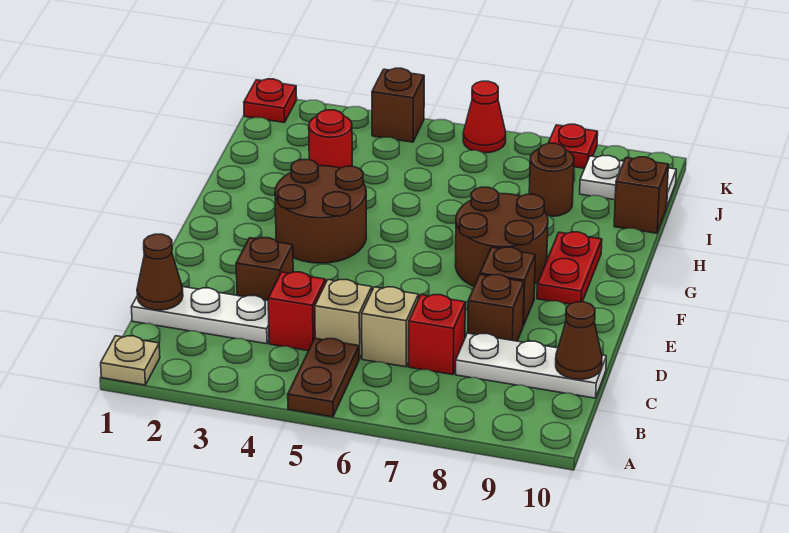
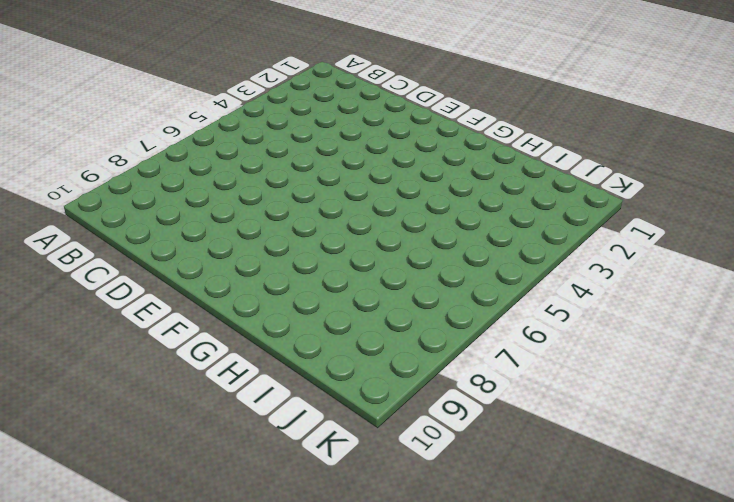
none -> tan 1x1 plate [101,336,160,385]
none -> brown 1x2 plate [288,338,359,417]
none -> white 1x3 plate [132,287,269,344]

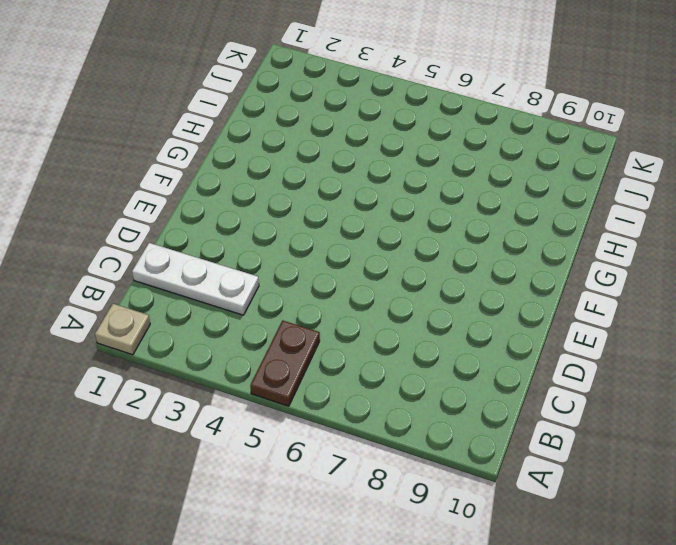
none -> red 1x1 brick [268,272,325,351]
none -> tan 1x1 brick [315,280,372,359]
none -> tan 1x1 brick [362,287,418,367]

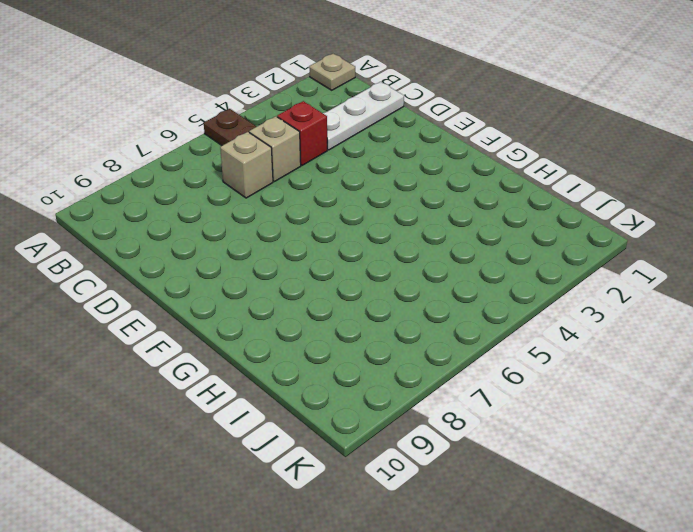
none -> red 1x1 brick [409,295,465,375]
none -> white 1x3 plate [456,333,606,398]
none -> brown 1x1 brick [236,238,293,300]

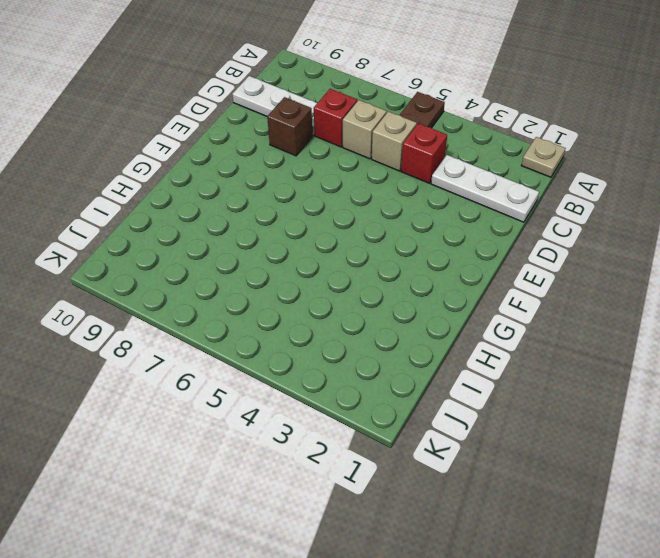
none -> brown 1x1 brick [236,238,293,300]
none -> brown 1x1 brick [480,247,535,326]
none -> brown 2x2 round brick [275,160,366,263]

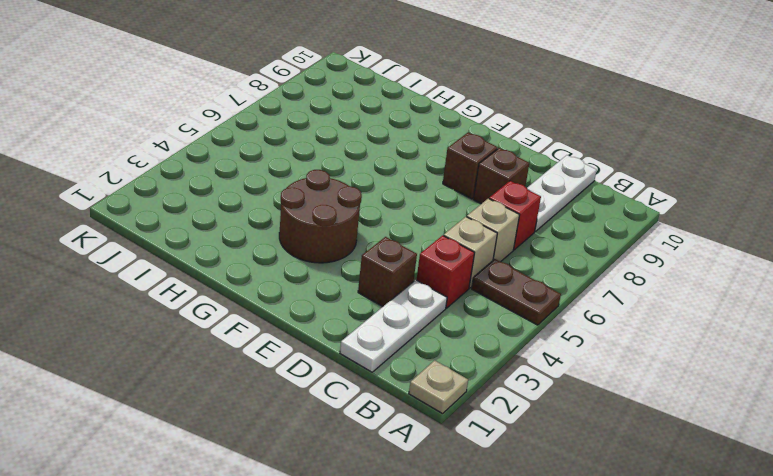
none -> brown 2x2 round brick [455,187,548,286]
none -> red 1x2 plate [537,232,602,304]
none -> red 1x1 round brick [309,110,352,168]

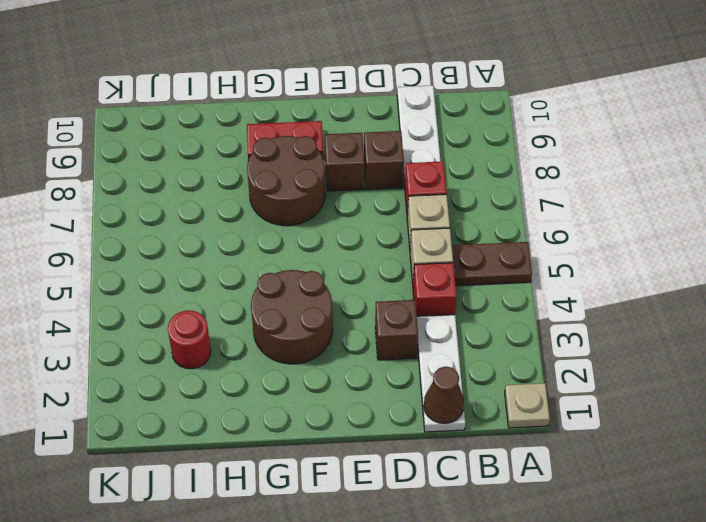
none -> brown 1x1 round brick [529,143,574,216]
none -> brown 1x1 brick [614,157,669,233]
none -> white 1x2 plate [580,156,676,207]

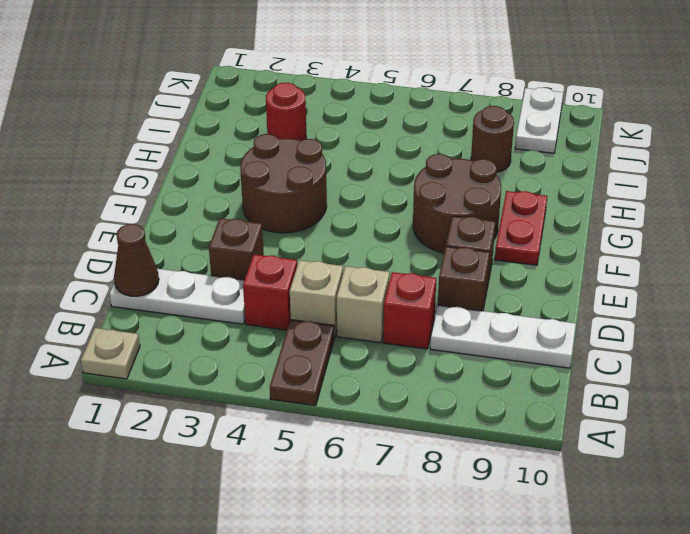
white 1x2 plate [515,87,563,153] -> white 1x2 plate turned to [580,156,676,207]
none -> brown 1x1 brick [614,157,669,233]
none -> red 1x1 plate [244,79,297,123]
none -> brown 1x1 brick [372,68,424,142]

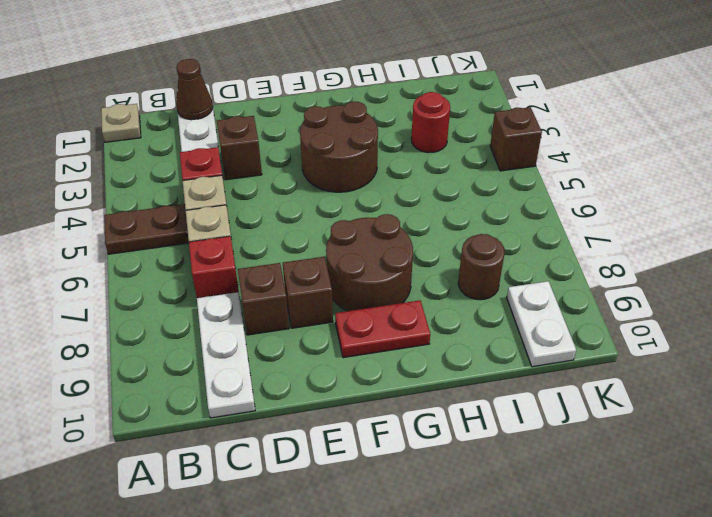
none -> brown 1x1 brick [614,157,669,233]
none -> red 1x1 plate [244,79,297,123]
none -> red 1x1 cone [463,81,506,153]

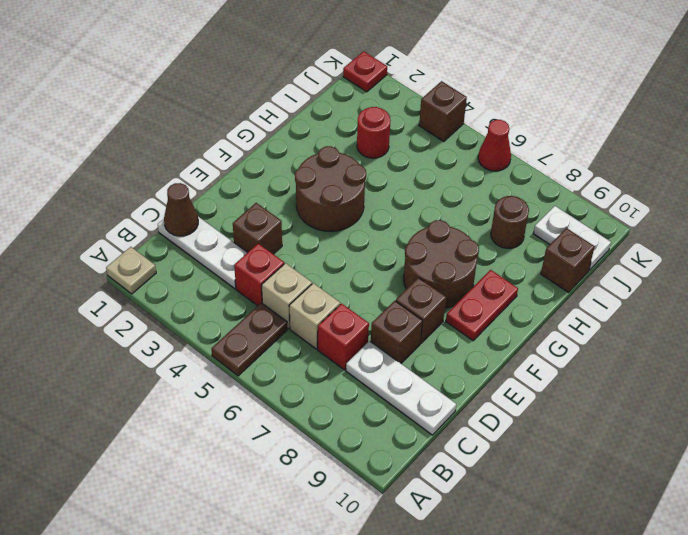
none -> red 1x1 plate [549,124,598,169]
none -> brown 1x1 cone [556,302,602,380]

